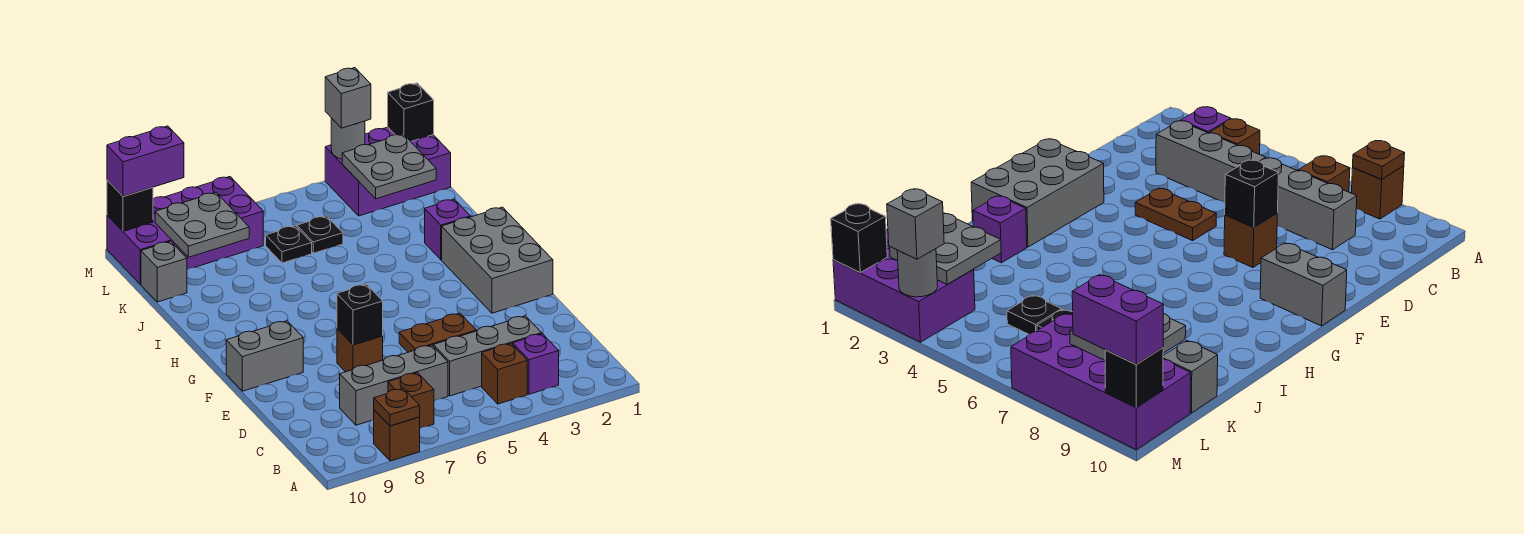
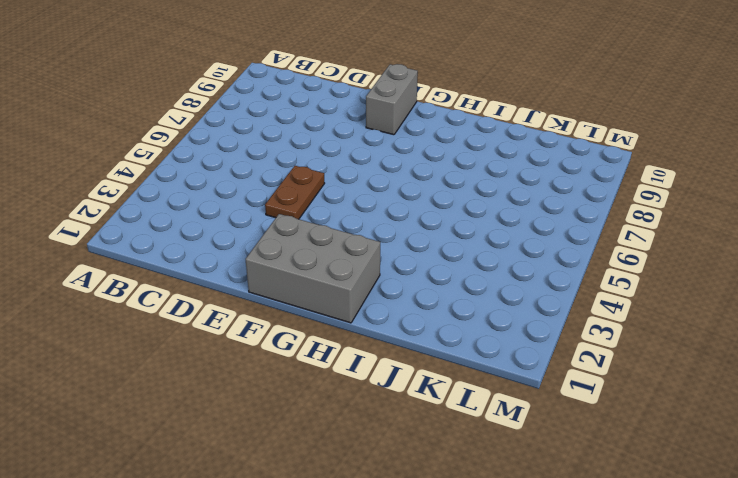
none -> brown 1x1 brick [374,410,420,461]
none -> purple 1x1 brick [513,334,559,394]
none -> brown 1x1 brick [482,344,527,404]

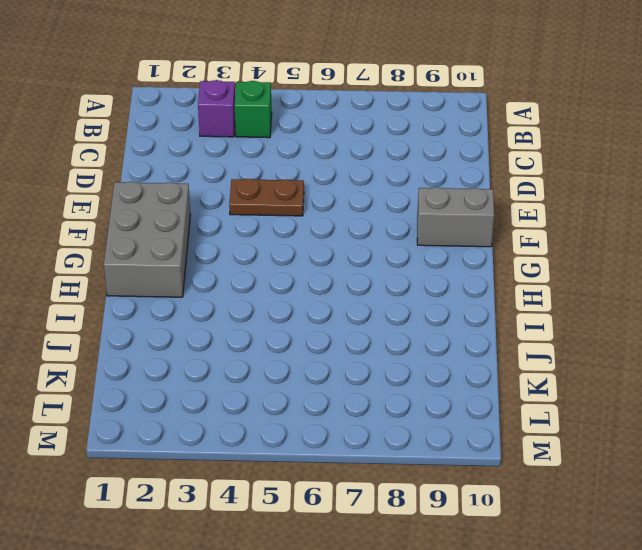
green 1x1 brick [235,81,272,138] -> brown 1x1 brick [482,344,527,404]
none -> brown 1x1 brick [374,410,420,461]
none -> brown 1x1 brick [388,373,434,428]
none -> grey 1x3 brick [433,316,542,396]

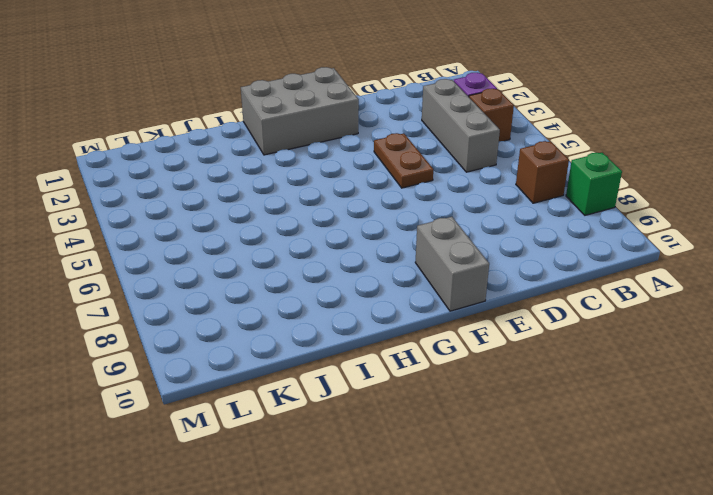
green 1x1 brick [566,153,622,215] -> brown 1x1 brick [374,410,420,461]
none -> grey 1x3 brick [340,345,448,425]
none -> brown 1x1 brick [337,329,383,372]
none -> purple 1x1 brick [425,199,471,260]

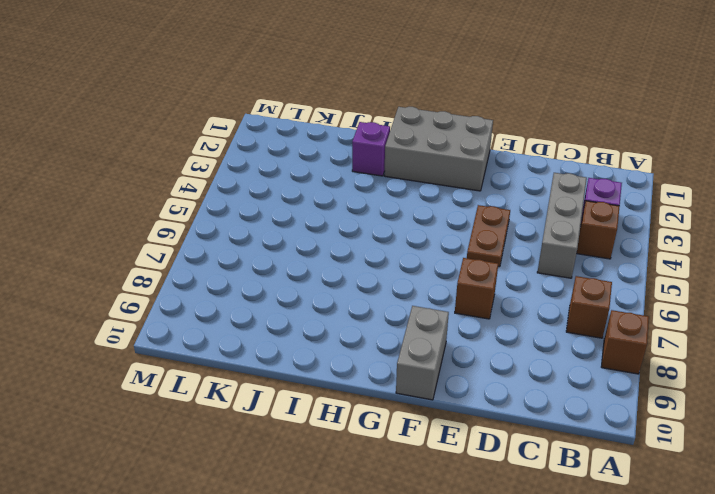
none -> grey 1x3 brick [340,345,448,425]
none -> black 1x1 plate [297,216,343,253]
none -> black 1x1 plate [266,226,312,263]

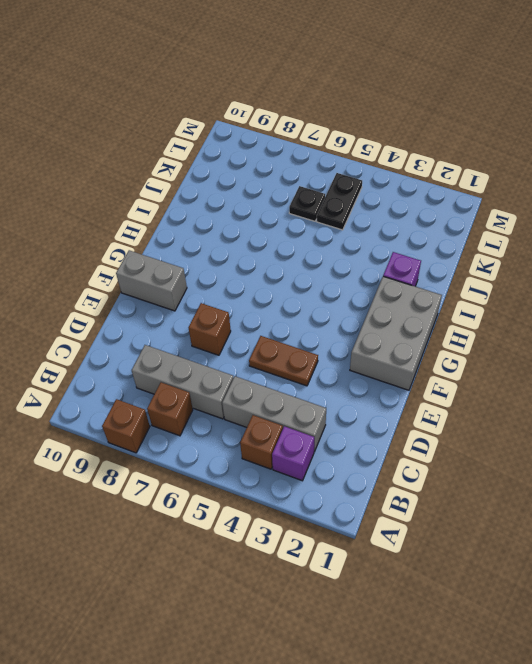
black 1x2 plate [317,173,362,230] -> black 1x1 plate [297,216,343,253]
none -> grey 1x1 brick [141,241,187,302]
none -> purple 2x3 brick [325,127,451,216]
none -> purple 2x4 brick [107,177,263,284]

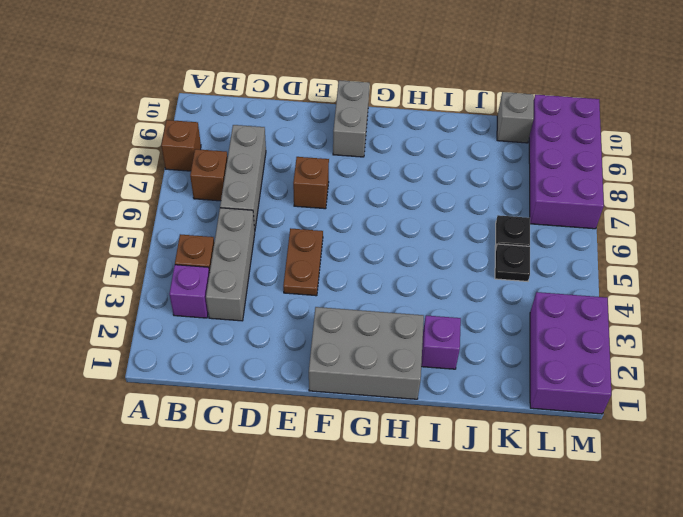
none -> brown 1x1 plate [374,389,420,426]
none -> black 1x1 brick [337,284,383,345]
none -> grey 2x2 plate [342,134,436,199]

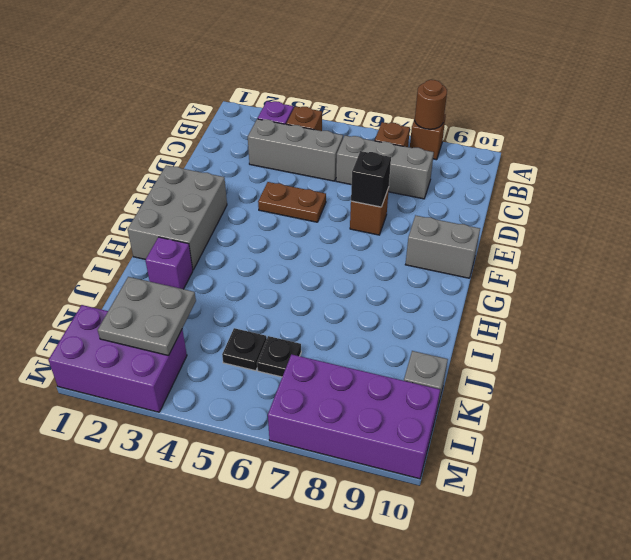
brown 1x1 round brick [415,80,447,129] -> brown 1x1 plate [374,389,420,426]
none -> grey 2x2 plate [155,192,249,257]
none -> black 1x1 brick [388,83,434,142]
none -> grey 1x1 round brick [331,118,365,159]

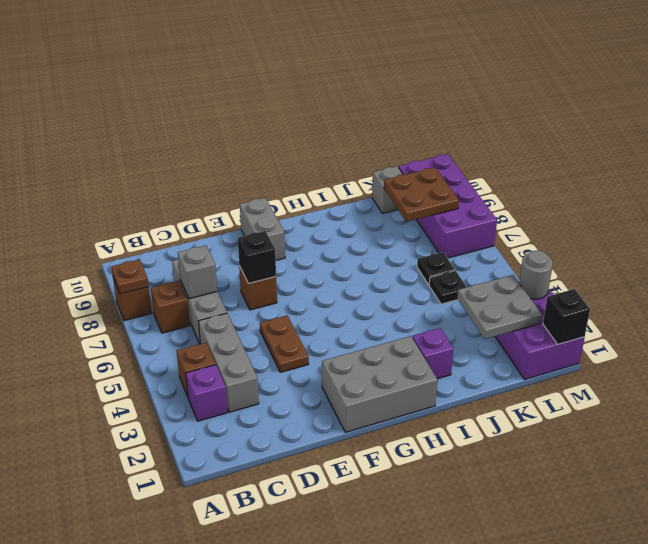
grey 1x1 brick [178,246,217,299] -> grey 1x1 brick moved to [325,68,371,128]
brown 2x2 plate [384,167,459,222] -> grey 2x2 plate [155,192,249,257]
none -> black 1x1 brick [107,180,153,231]
none -> purple 1x2 brick [107,126,184,197]

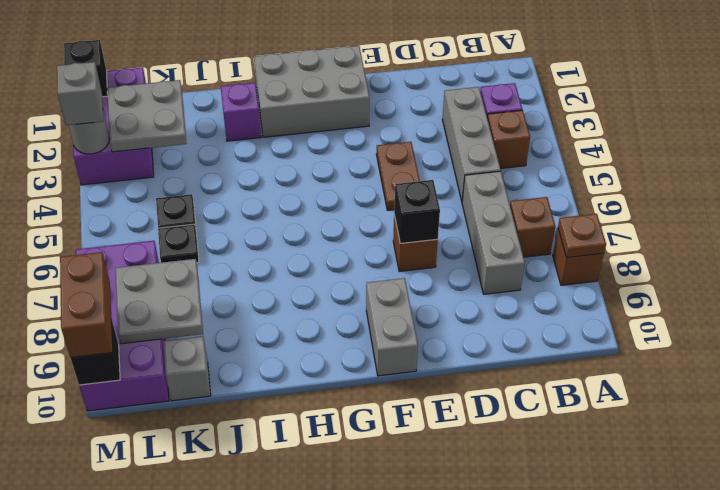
brown 1x2 brick [60,252,113,358] -> purple 1x2 brick [107,126,184,197]

